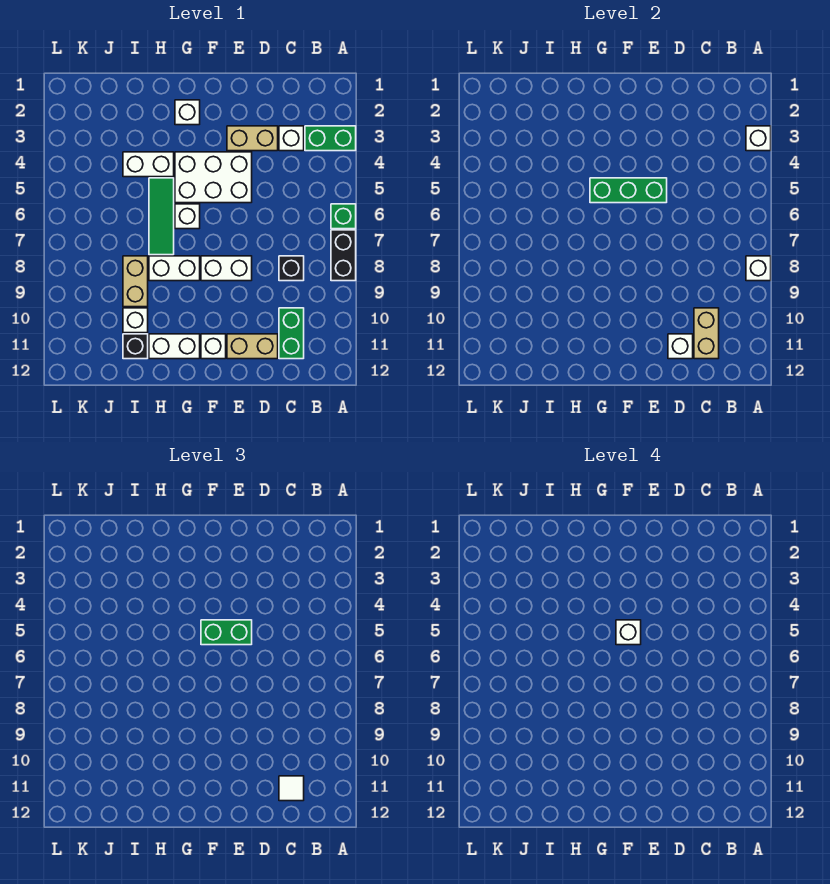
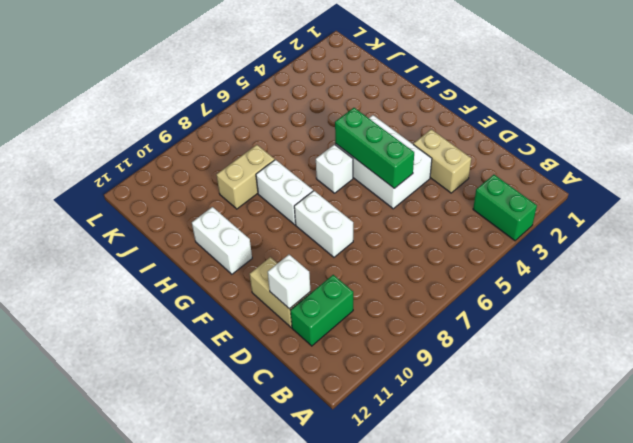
none -> green 1x1 brick [331,204,356,229]
none -> black 1x2 brick [331,230,356,281]
none -> white 1x1 brick [279,126,304,151]

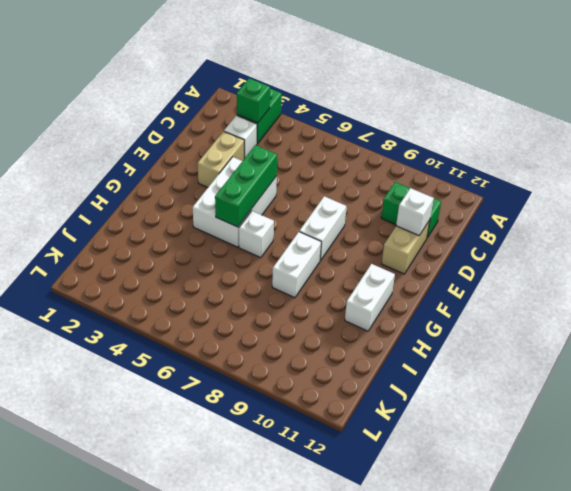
green 1x1 brick [237,78,270,123] -> green 1x1 brick moved to [331,204,356,229]
none -> black 1x2 brick [331,230,356,281]
none -> black 1x1 brick [279,256,304,281]
none -> white 1x1 brick [201,334,226,359]

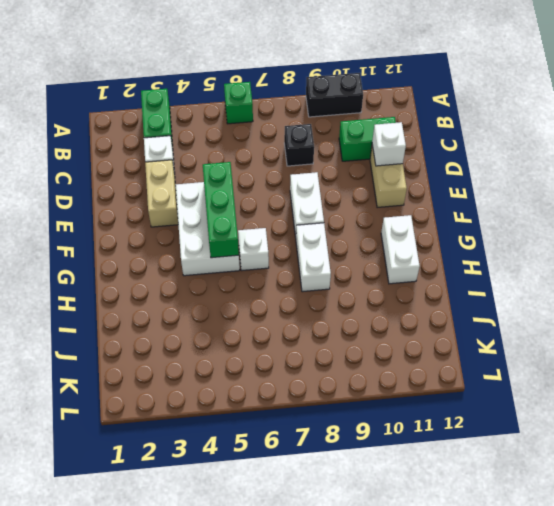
black 1x2 brick [306,73,363,117] -> black 1x2 brick moved to [331,230,356,281]
none -> white 1x1 brick [201,334,226,359]
none -> white 1x1 brick [175,100,200,125]
none -> white 1x2 brick [123,152,174,177]

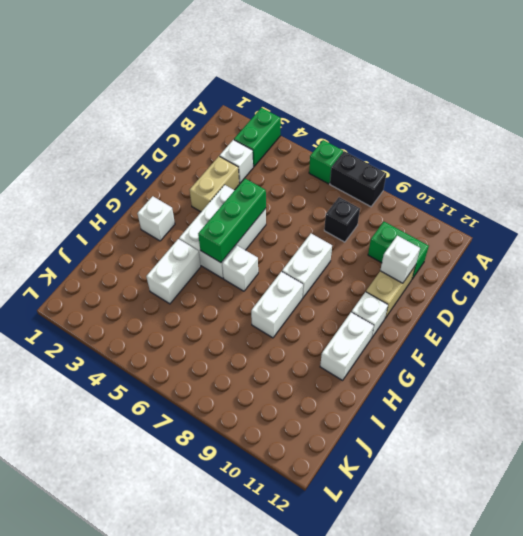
none -> green 1x3 tile [149,178,174,255]
none -> tan 1x2 brick [123,256,148,307]
none -> white 1x1 brick [123,308,148,333]

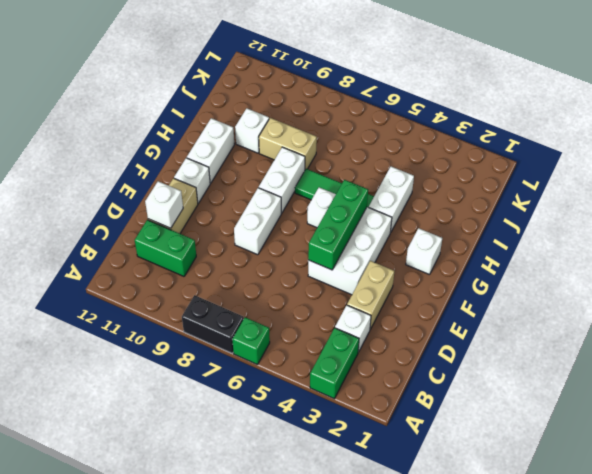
none -> black 1x1 brick [279,256,304,281]
none -> black 1x1 brick [123,334,148,359]
none -> white 1x1 brick [746,126,771,151]

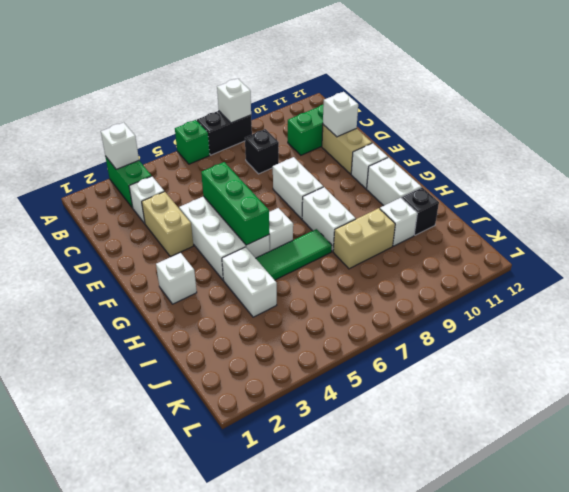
none -> tan 1x2 brick [694,308,719,359]
none -> white 1x1 tile [279,776,304,801]
none -> green 1x2 brick [201,620,252,645]

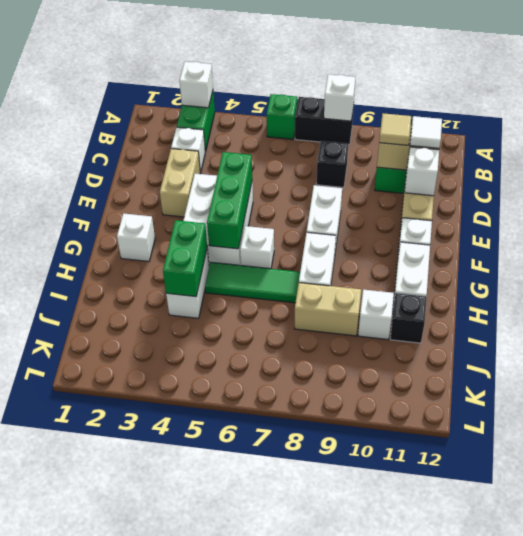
tan 1x1 tile [379,113,411,145] -> none
green 1x2 brick [163,220,207,297] -> green 1x2 brick moved to [201,620,252,645]
none -> white 1x1 brick [616,620,641,645]

